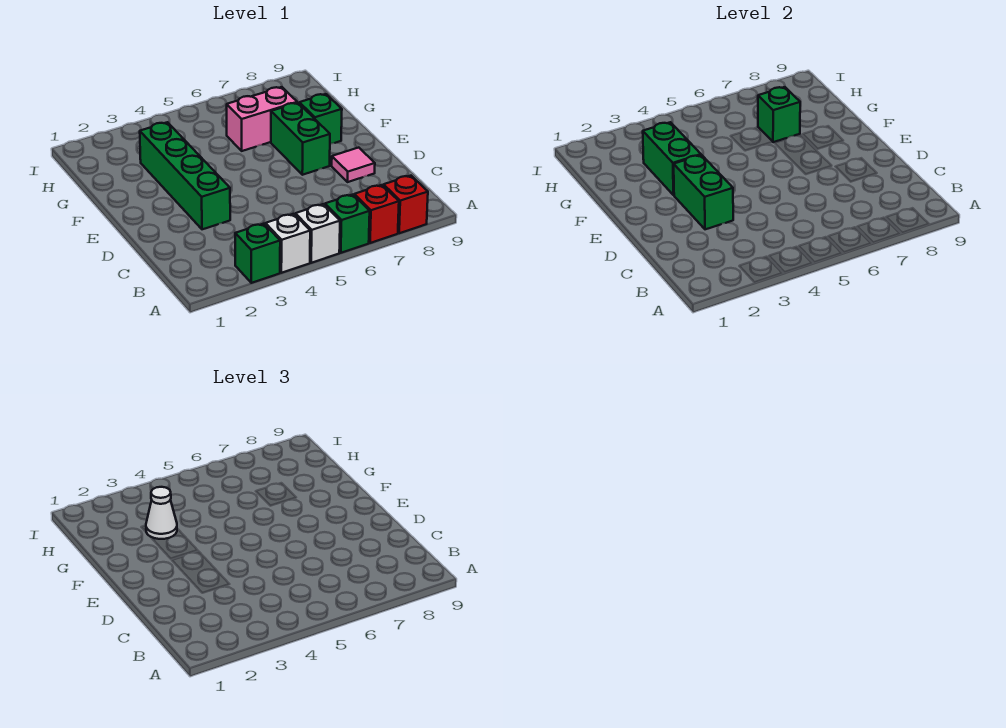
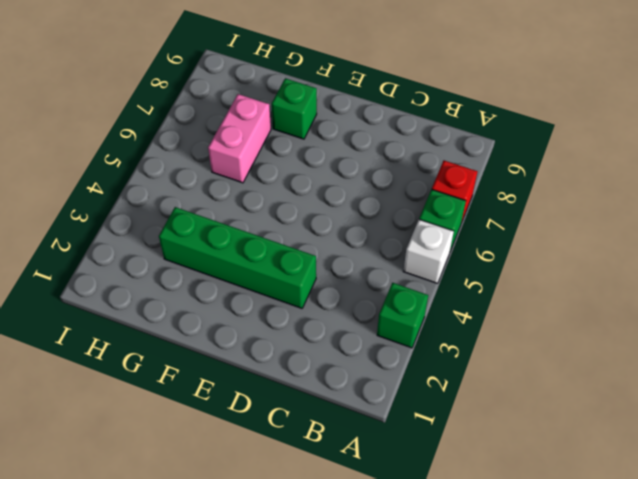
none -> white 1x1 brick [265,214,310,273]
none -> red 1x1 brick [384,176,428,233]
none -> pink 1x1 tile [332,148,375,182]

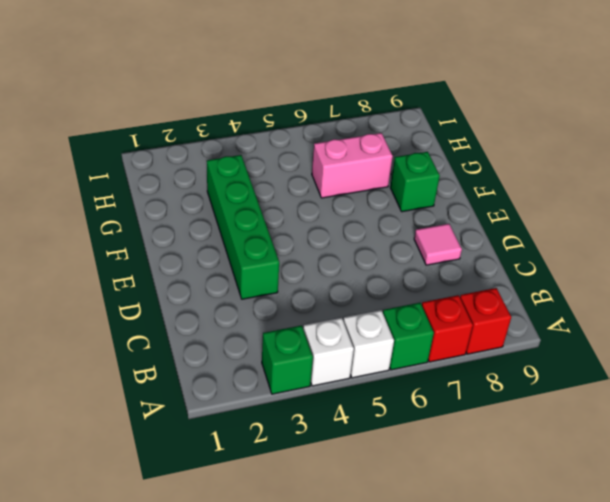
none -> green 1x2 brick [271,103,330,175]
none -> green 1x2 brick [674,155,733,229]
none -> green 1x2 brick [643,122,701,195]

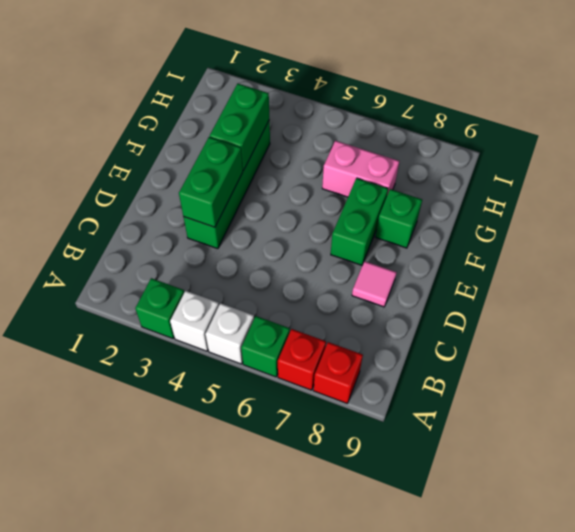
none -> green 1x1 brick [758,87,800,142]
none -> white 1x1 cone [146,487,177,539]

